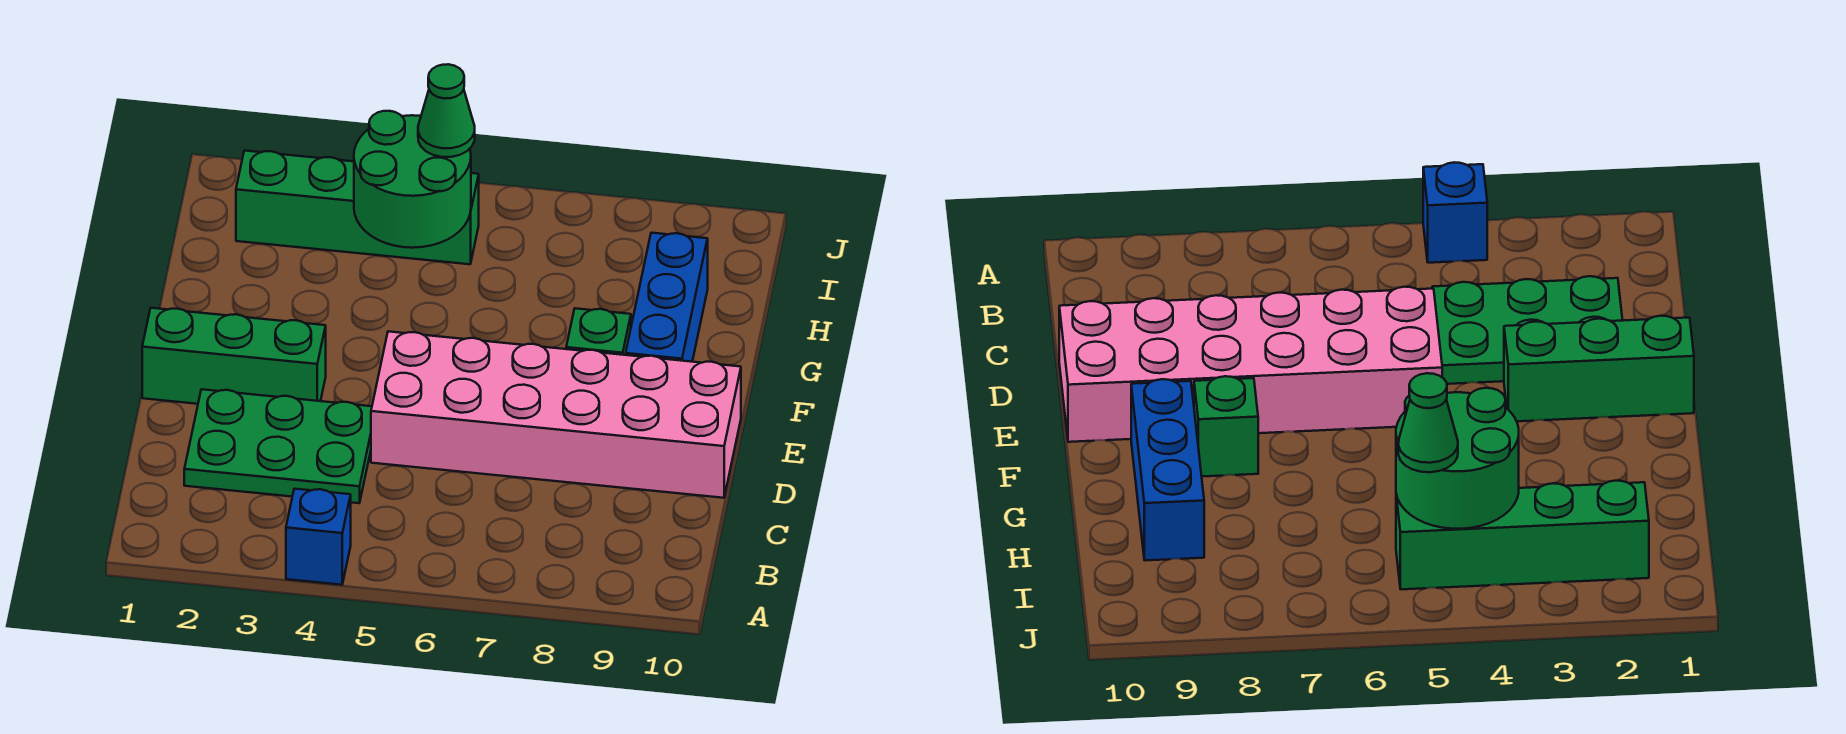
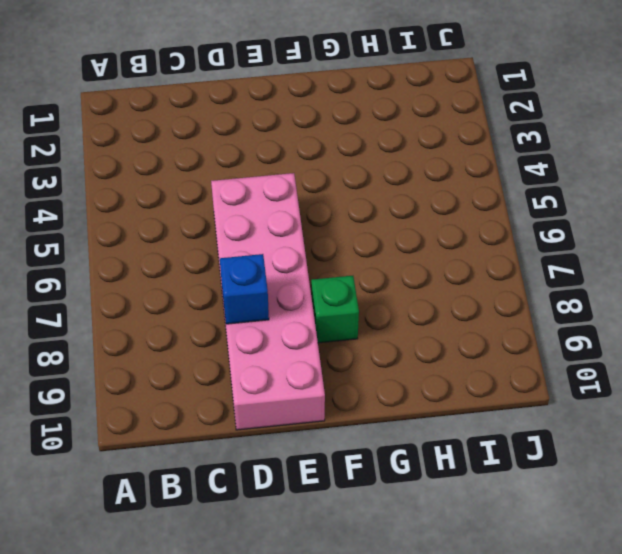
blue 1x1 brick [220,254,269,324] -> blue 1x1 brick moved to [286,489,351,585]
none -> green 2x3 plate [184,389,372,503]
none -> green 1x3 brick [142,308,326,404]

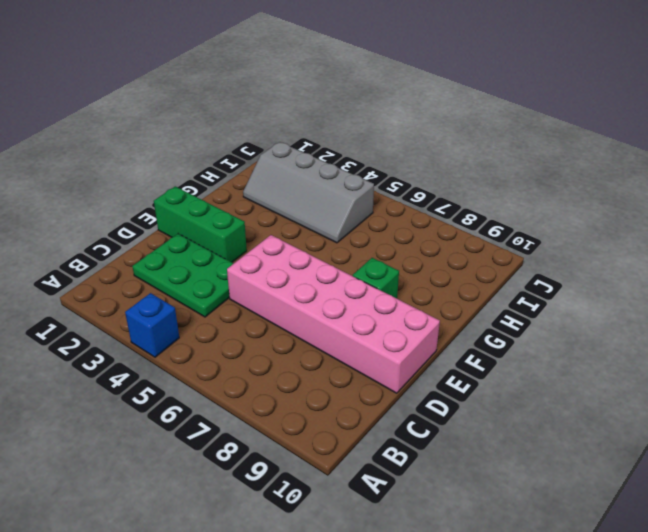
grey 2x4 slope [243,142,374,243] -> green 1x4 brick [236,151,479,264]
none -> blue 1x3 brick [626,233,708,362]
none -> green 2x2 round brick [354,111,471,248]

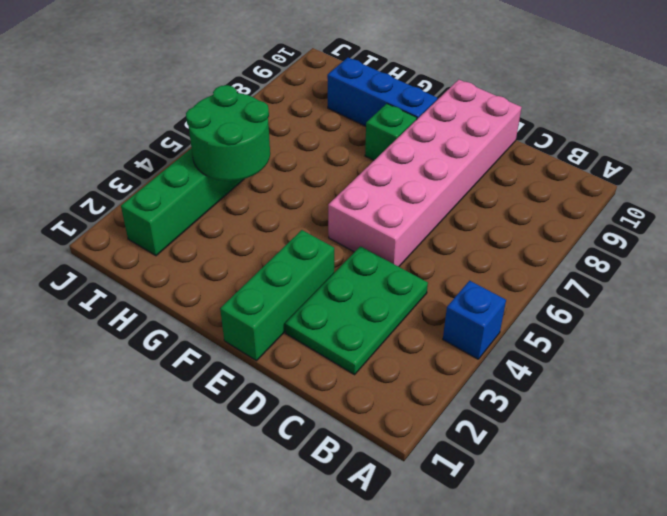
none -> green 1x1 cone [418,64,475,157]

